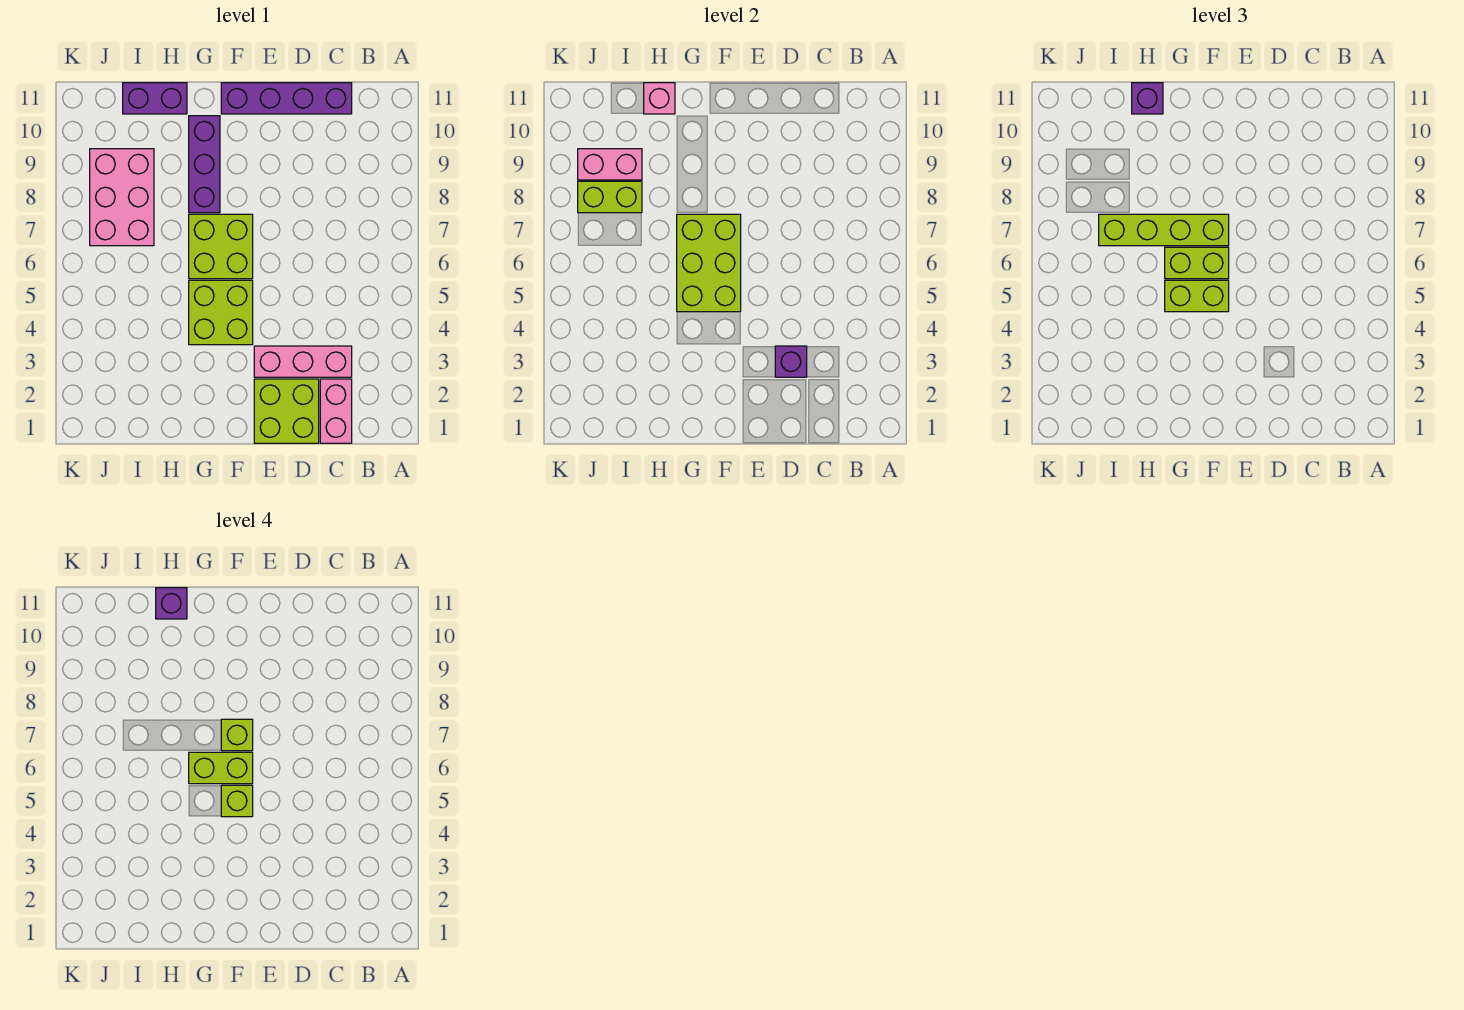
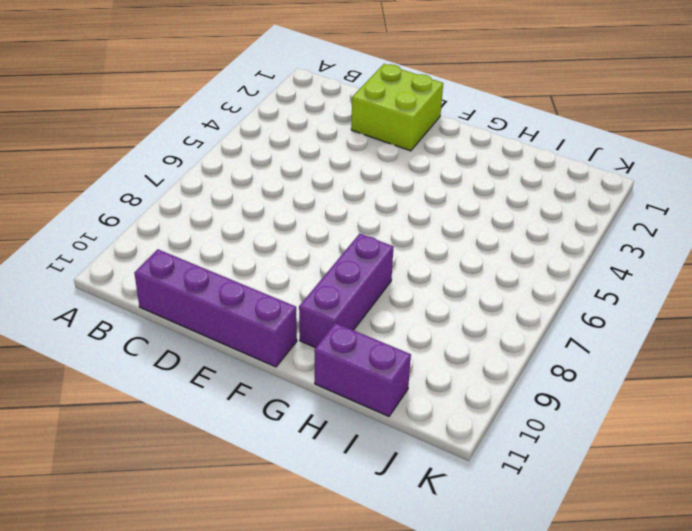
none -> pink 1x2 brick [320,379,352,443]
none -> pink 1x3 brick [254,346,352,377]
none -> lime 2x2 brick [189,280,253,345]

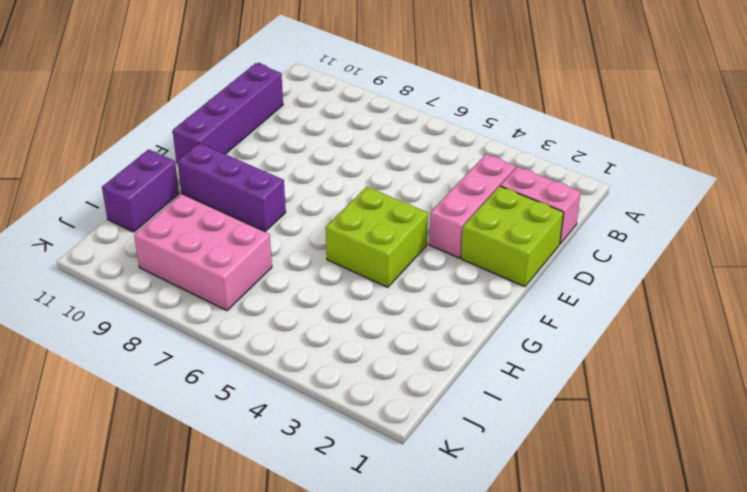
none -> lime 2x2 brick [189,214,253,279]
none -> purple 1x1 brick [775,346,807,377]
none -> lime 2x3 brick [677,214,741,312]

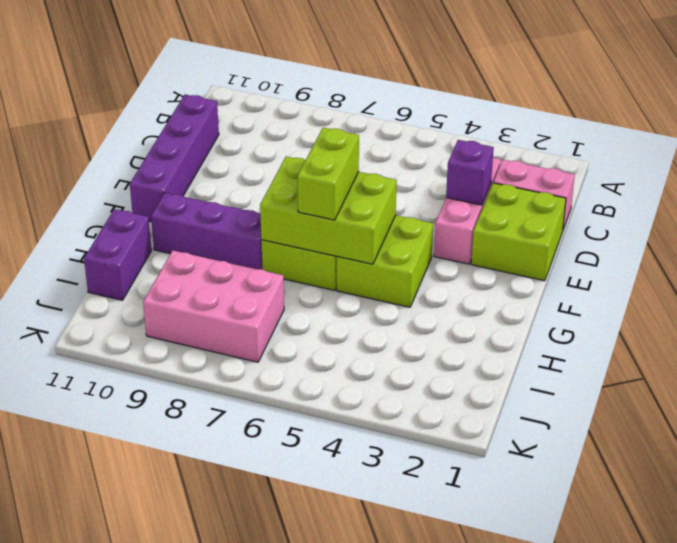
none -> pink 1x1 brick [644,83,675,114]
none -> lime 1x2 brick [578,181,642,213]
none -> pink 1x2 brick [578,149,642,180]

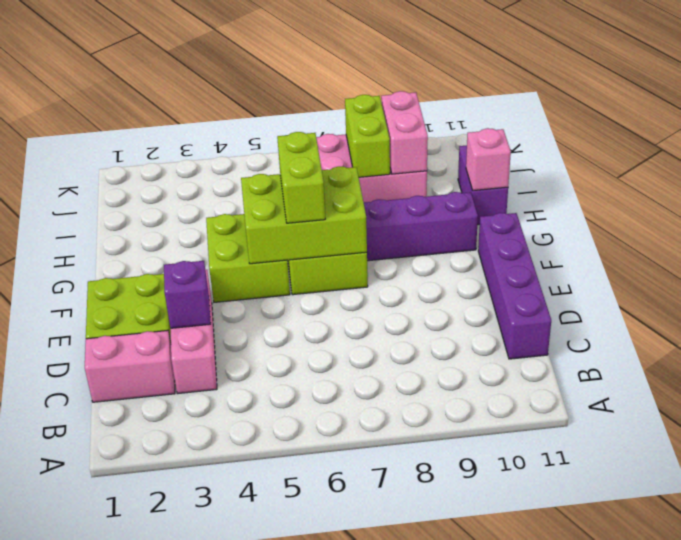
none -> lime 1x2 brick [1165,280,1229,312]
none -> lime 1x4 brick [1099,214,1229,246]
none -> purple 1x1 brick [1132,83,1163,114]

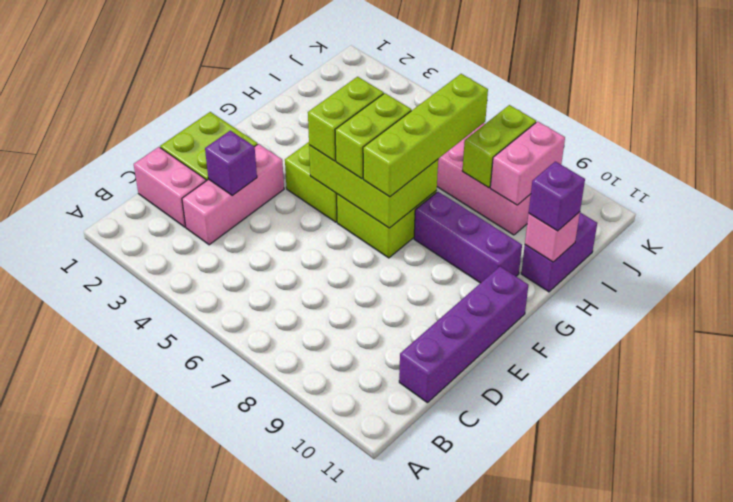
none -> lime 1x1 brick [221,785,253,817]
none -> lime 1x2 brick [189,752,253,784]
none -> lime 1x1 brick [221,719,253,751]

